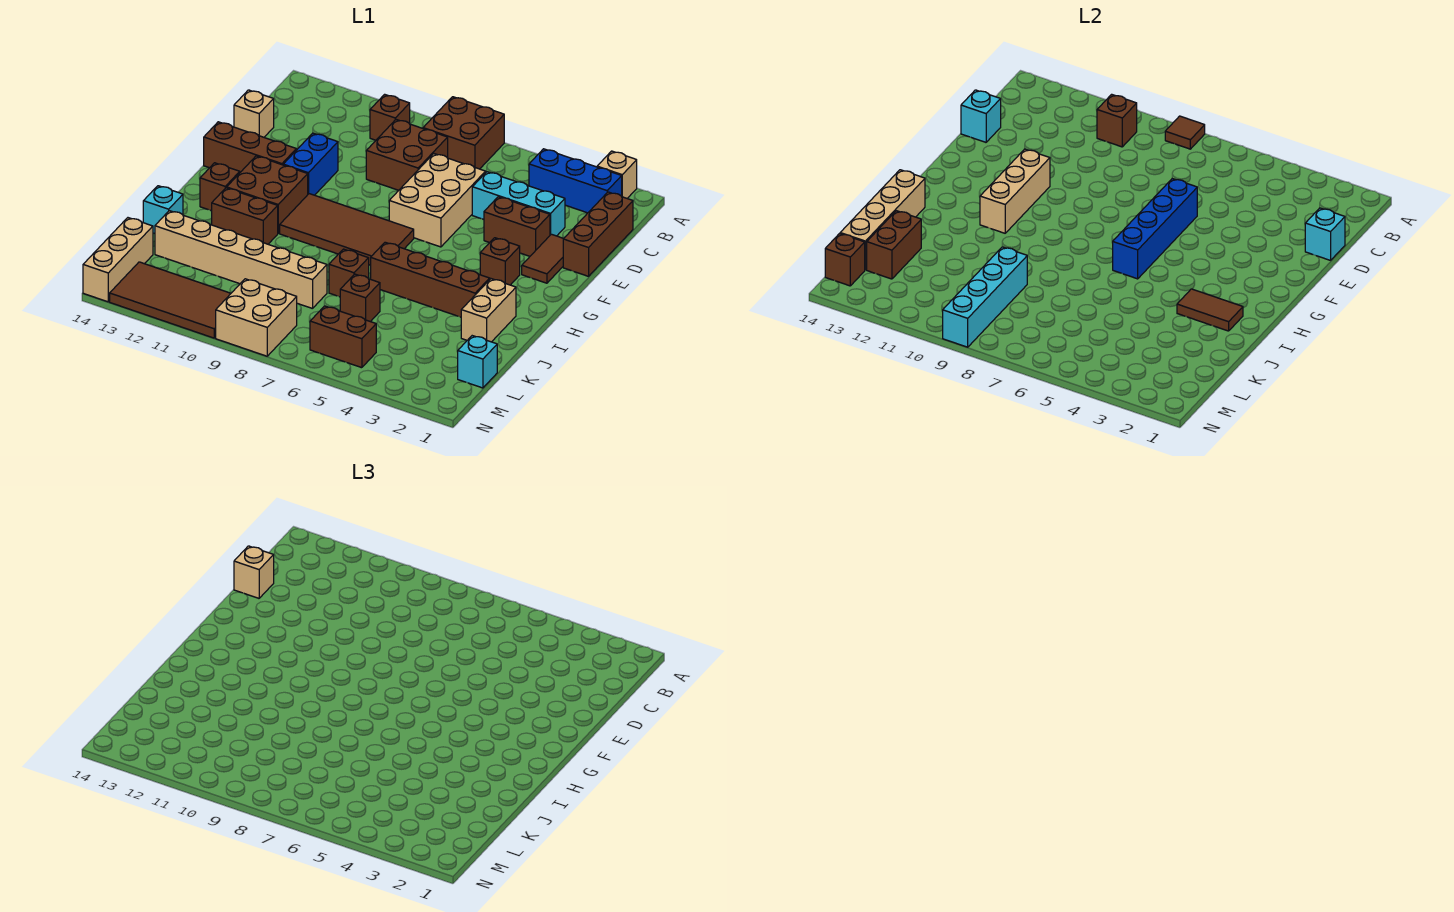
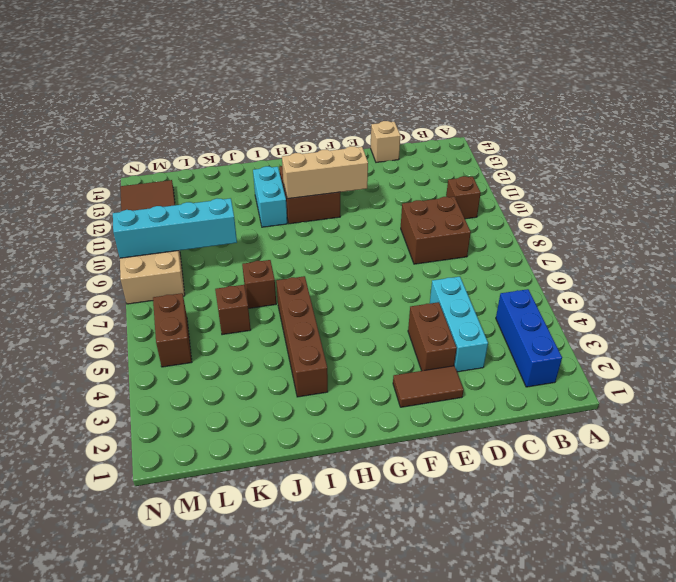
cyan 1x2 brick [253,166,287,227] -> brown 1x2 brick [212,188,278,244]
none -> tan 1x1 brick [597,151,637,198]
none -> brown 2x2 brick [423,97,504,169]
none -> brown 1x3 brick [563,192,633,276]
none -> tan 2x3 brick [389,154,486,247]

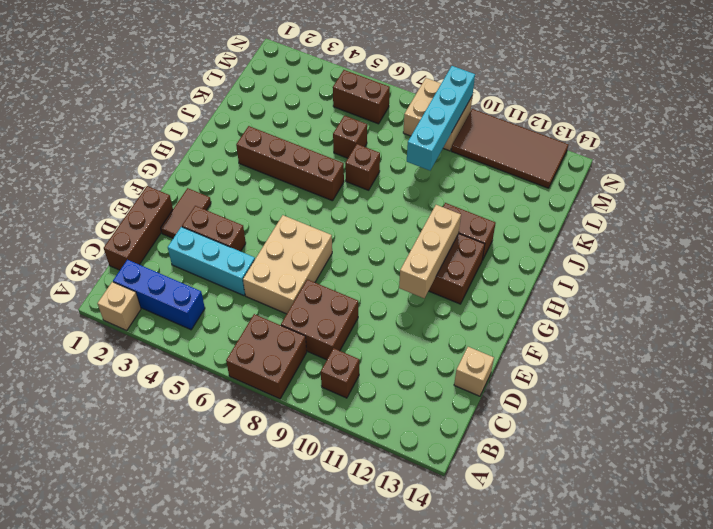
none -> blue 1x2 brick [283,133,338,195]
none -> brown 1x3 brick [204,122,296,172]
none -> brown 1x1 brick [480,238,520,285]
none -> brown 2x4 tile [280,194,414,265]

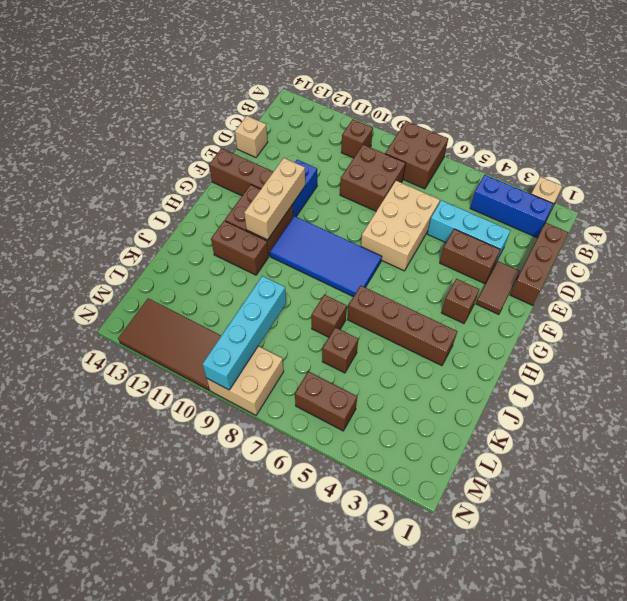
blue 2x4 tile [270,216,382,297] -> brown 2x4 tile [280,194,414,265]
none -> brown 1x1 brick [200,163,240,211]
none -> tan 1x2 brick [461,279,516,342]
none -> cyan 1x1 brick [143,186,183,234]
none -> tan 1x6 brick [155,211,327,309]

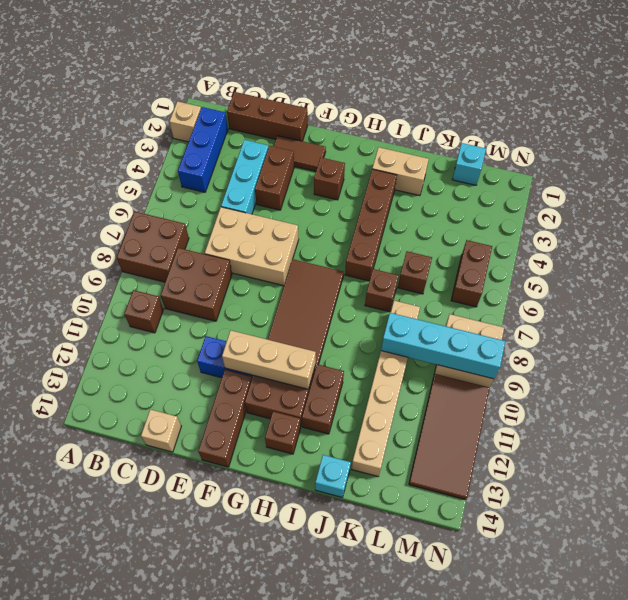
none -> tan 1x3 brick [83,218,153,302]
none -> brown 1x1 tile [1165,116,1205,149]
none -> brown 1x1 brick [1097,94,1137,147]
none -> cyan 1x1 brick [1305,208,1345,260]

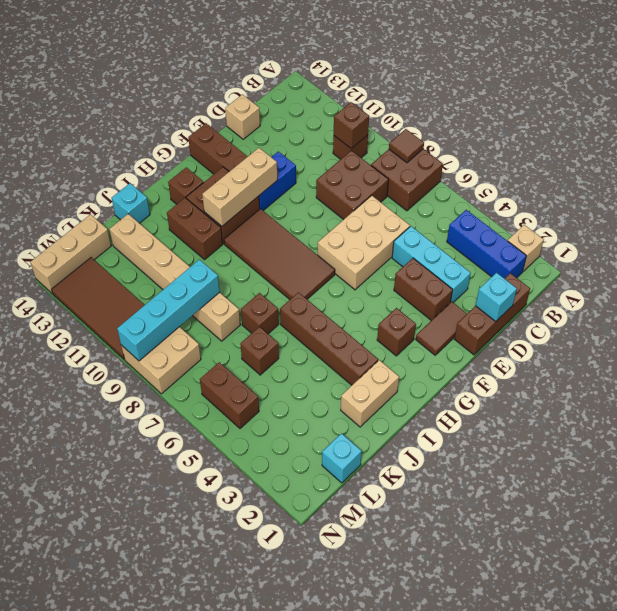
none -> cyan 1x1 brick [961,90,1001,142]
none -> blue 1x4 brick [1113,179,1197,279]
none -> brown 1x2 tile [1177,289,1243,331]
none -> tan 1x4 brick [840,170,925,270]

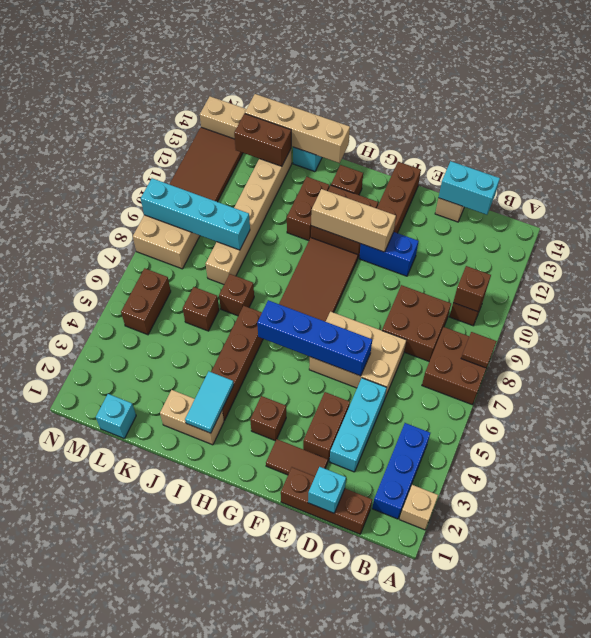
cyan 1x2 brick [439,161,500,215] -> cyan 1x1 brick [961,90,1001,142]
cyan 1x2 tile [185,371,234,433] -> brown 1x2 tile [1177,289,1243,331]
none -> brown 1x1 brick [825,233,865,286]
none -> tan 1x1 brick [234,546,274,598]

